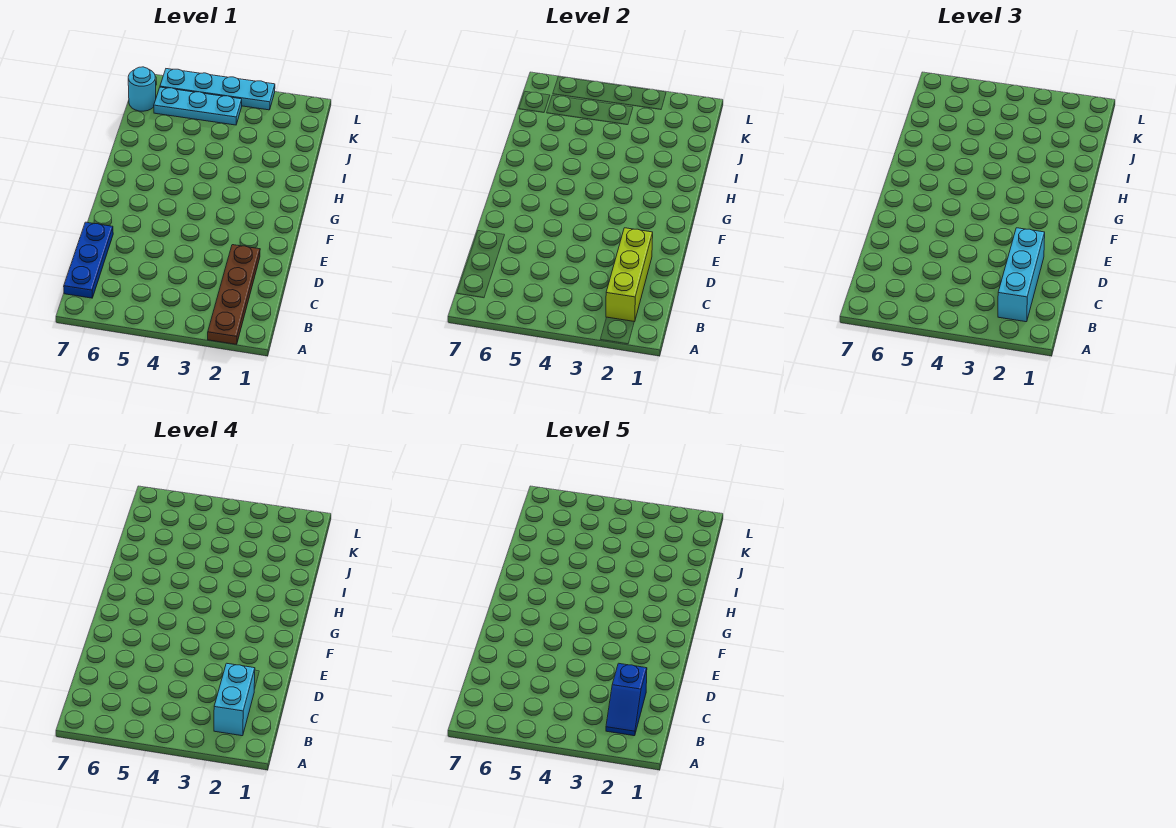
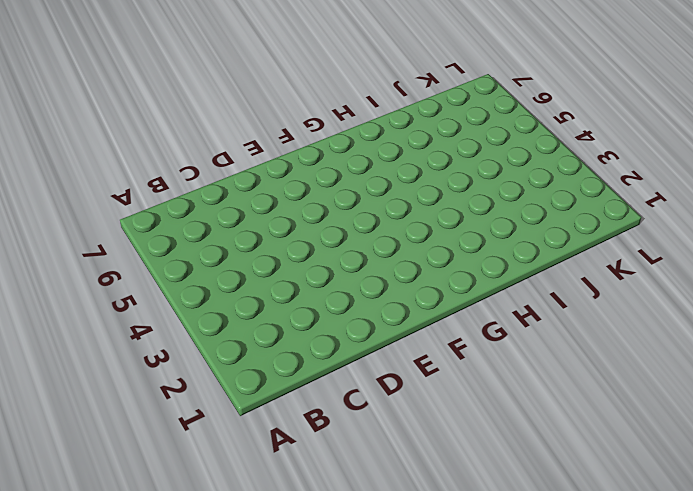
none -> brown 1x4 plate [208,245,260,344]
none -> blue 1x3 plate [64,222,113,298]

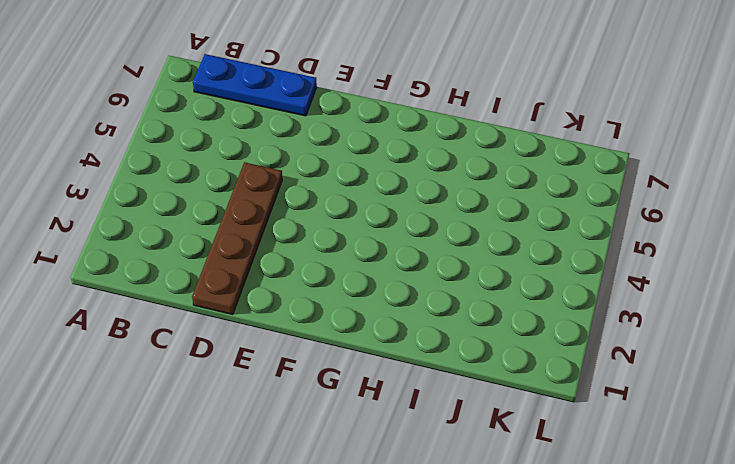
brown 1x4 plate [192,162,282,314] -> brown 1x4 plate turned to [208,245,260,344]
none -> cyan 1x3 plate [154,87,242,125]
none -> cyan 1x1 round brick [128,67,156,111]

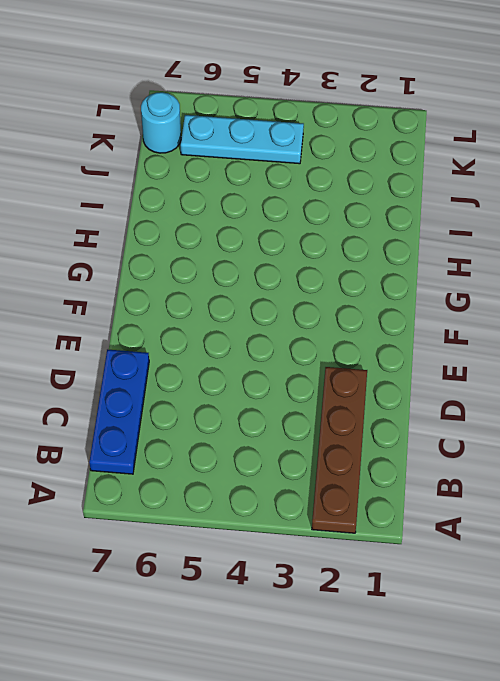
none -> cyan 1x4 plate [160,69,275,110]
none -> lime 1x3 brick [606,228,653,322]

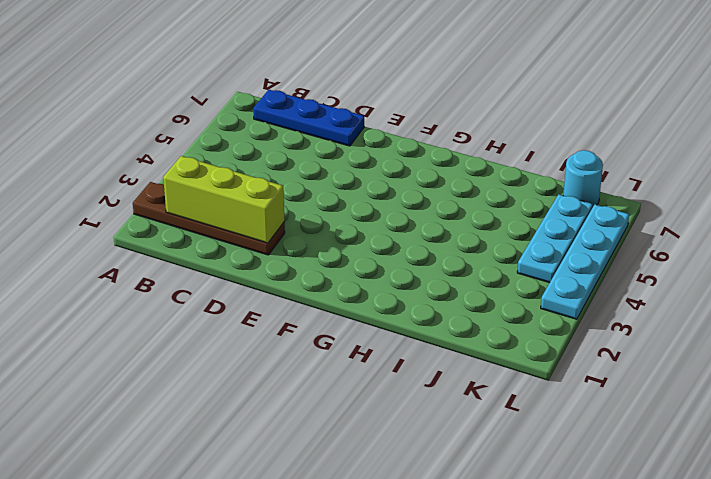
none -> cyan 1x3 brick [998,228,1045,322]
none -> cyan 1x2 brick [214,663,255,736]

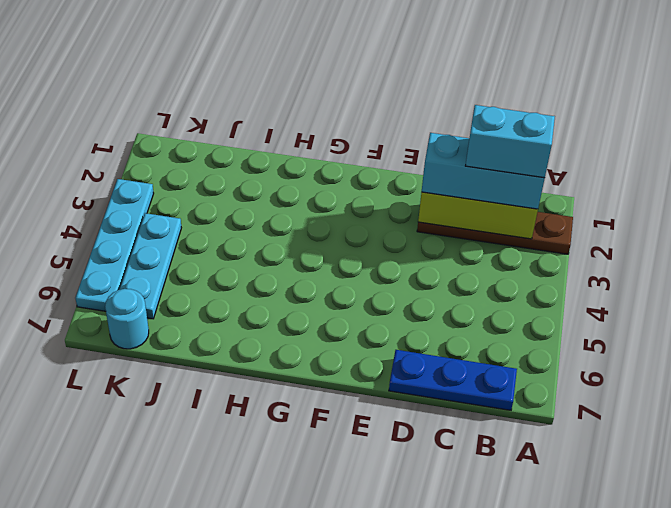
none -> blue 1x2 slope [606,663,647,736]

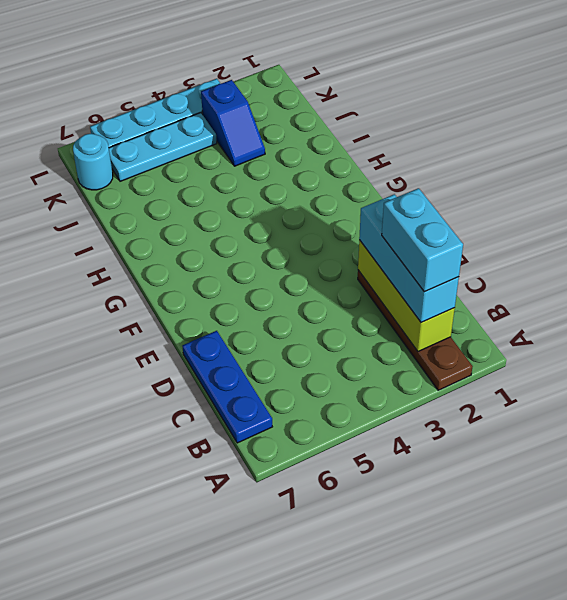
blue 1x2 slope [201,80,265,166] -> blue 1x2 slope moved to [606,663,647,736]

